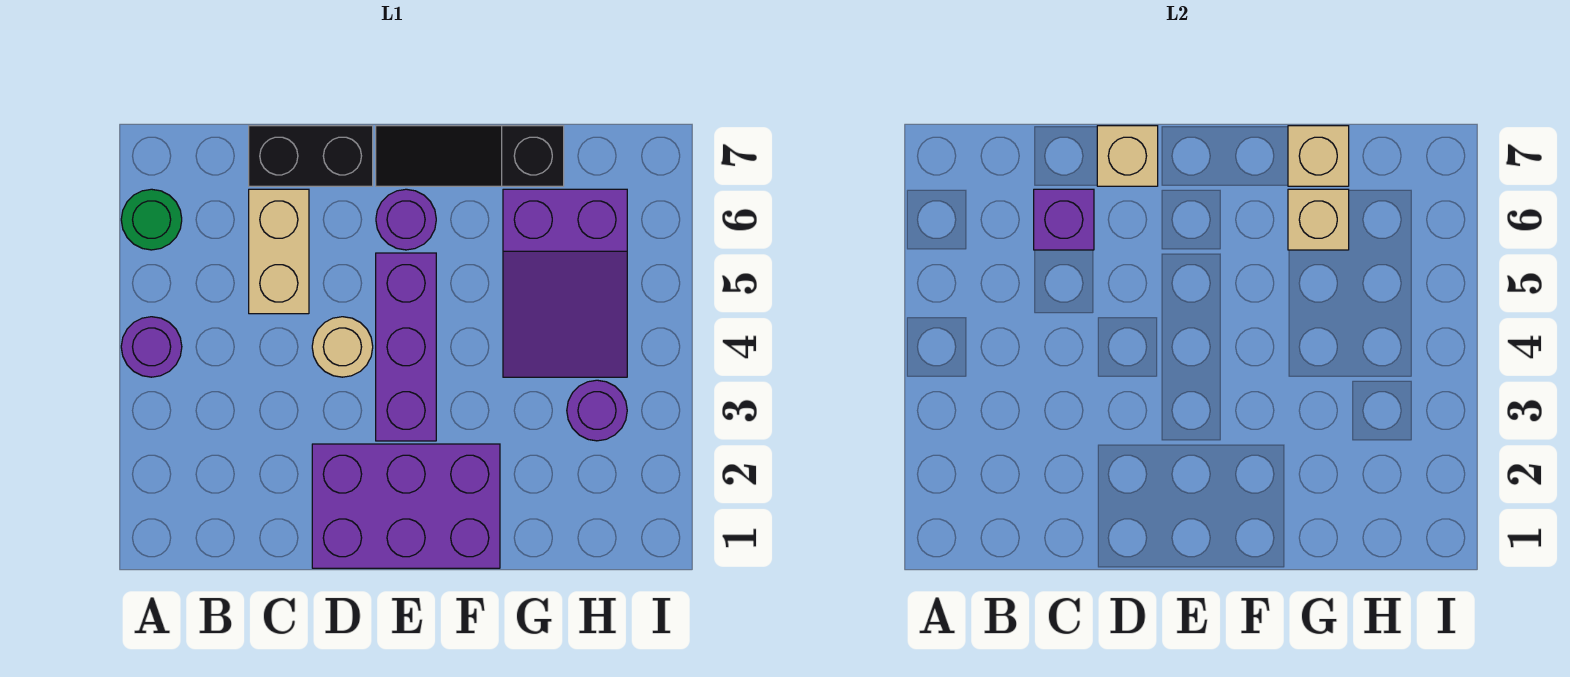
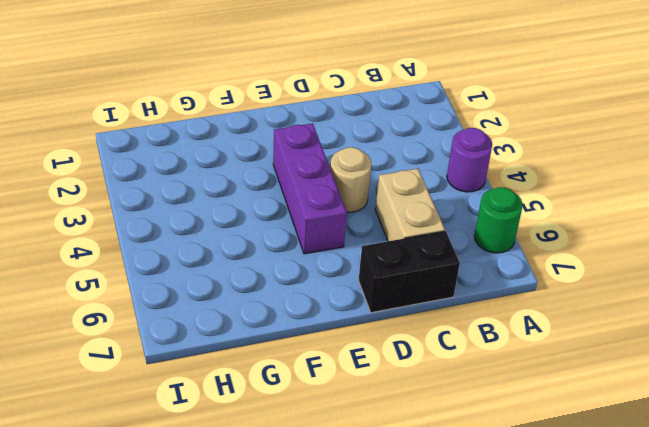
none -> purple 2x3 brick [312,444,500,568]
none -> purple 1x1 round brick [376,189,436,250]
none -> black 1x3 slope [376,126,564,186]

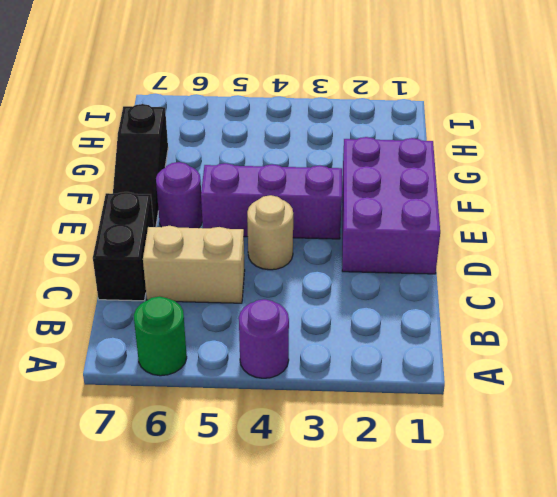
none -> purple 2x3 slope [503,189,627,377]
none -> purple 1x1 round brick [567,380,627,441]
none -> purple 1x1 brick [1034,189,1094,250]

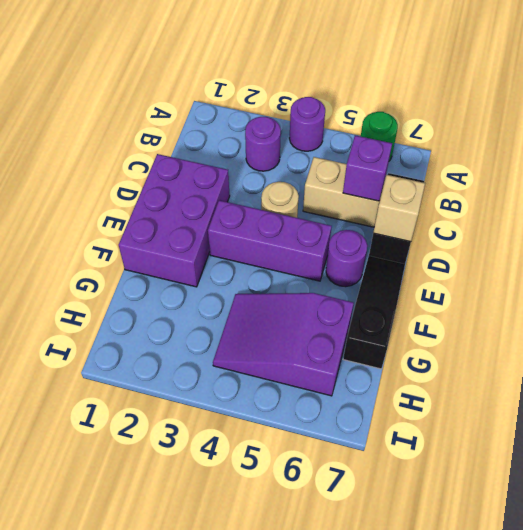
purple 1x1 round brick [245,117,281,171] -> purple 1x1 round brick moved to [567,380,627,441]
none -> tan 1x1 brick [1288,189,1349,250]
none -> tan 1x1 brick [1288,126,1349,186]

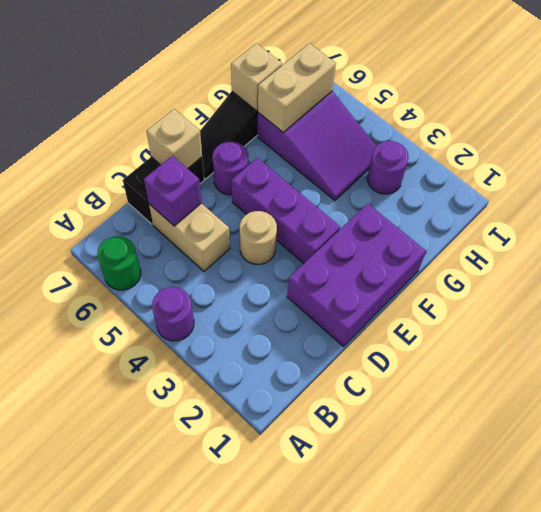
tan 1x2 brick [258,43,336,132] -> tan 1x1 brick [1288,189,1349,250]

